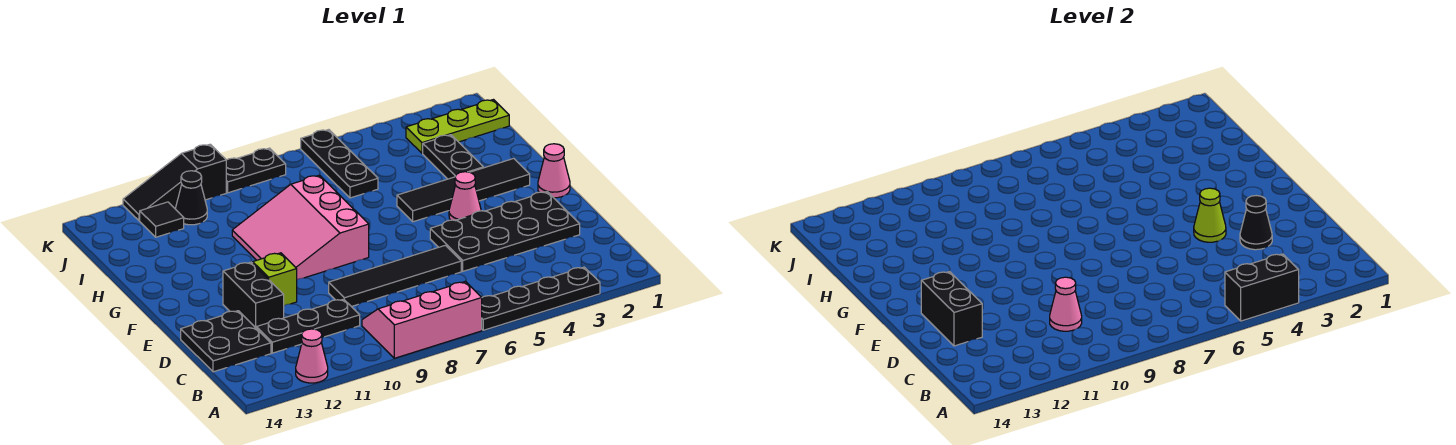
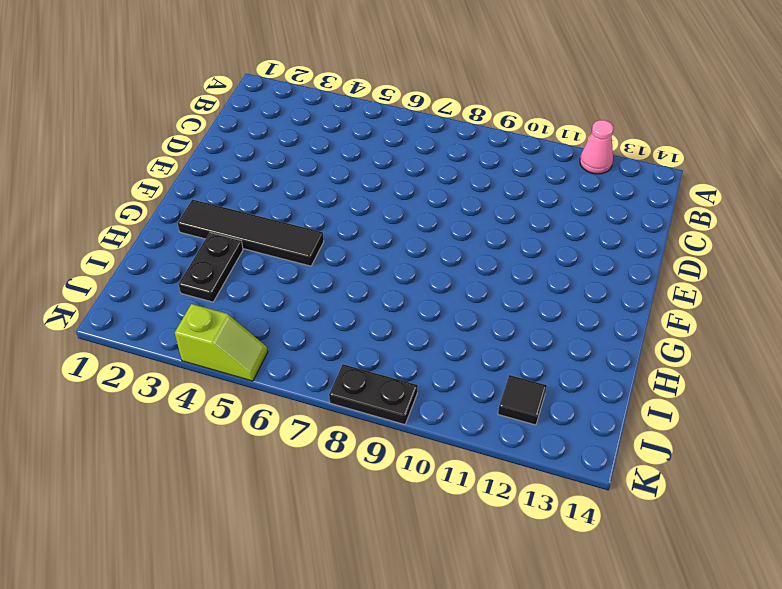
lime 1x2 slope [175,304,268,381] -> none
none -> black 1x4 plate [482,267,600,330]
none -> pink 2x3 slope [362,281,482,358]
none -> black 1x3 plate [256,299,360,353]

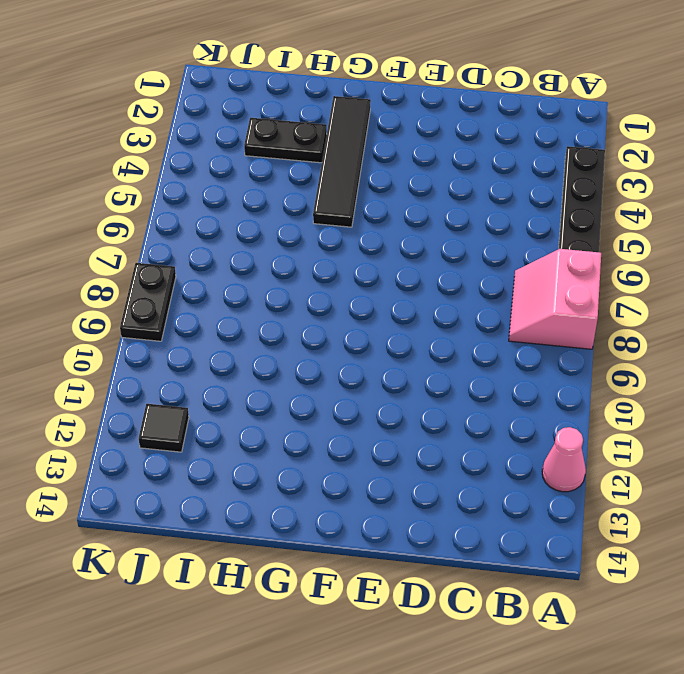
pink 2x2 slope [509,249,601,349] -> pink 2x3 slope [362,281,482,358]
none -> black 1x3 plate [256,299,360,353]
none -> black 2x2 plate [181,311,271,372]
none -> black 2x4 plate [430,192,580,271]

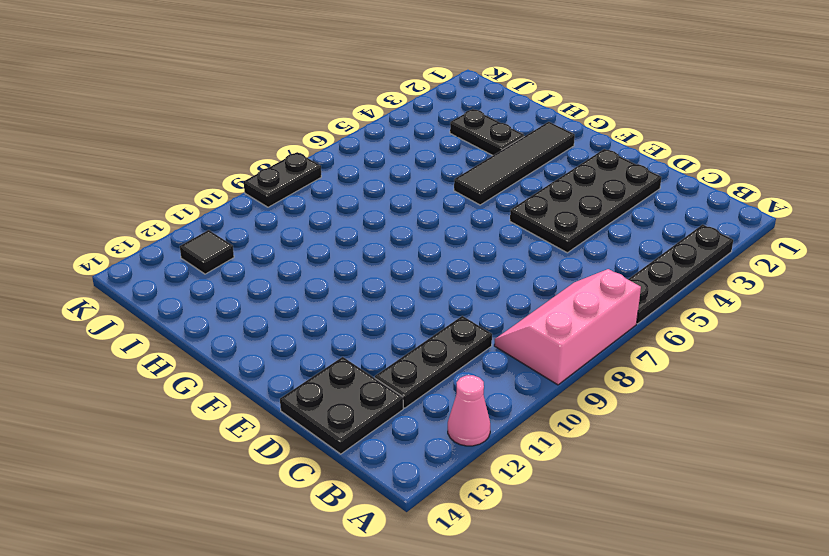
none -> black 1x4 tile [329,245,461,307]
none -> black 1x2 brick [223,262,284,328]
none -> lime 1x1 brick [253,253,297,306]

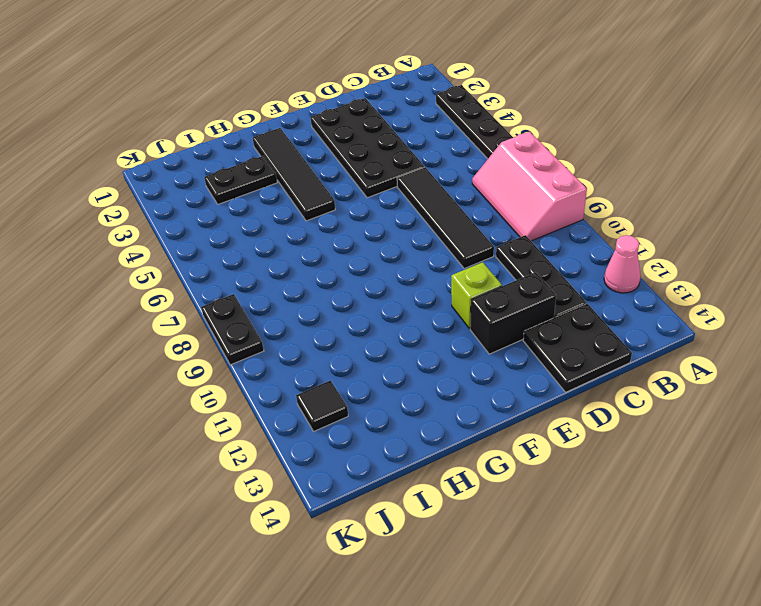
none -> pink 1x1 cone [538,144,570,198]
none -> pink 1x1 cone [449,172,481,220]
none -> pink 3x3 slope [232,175,369,280]

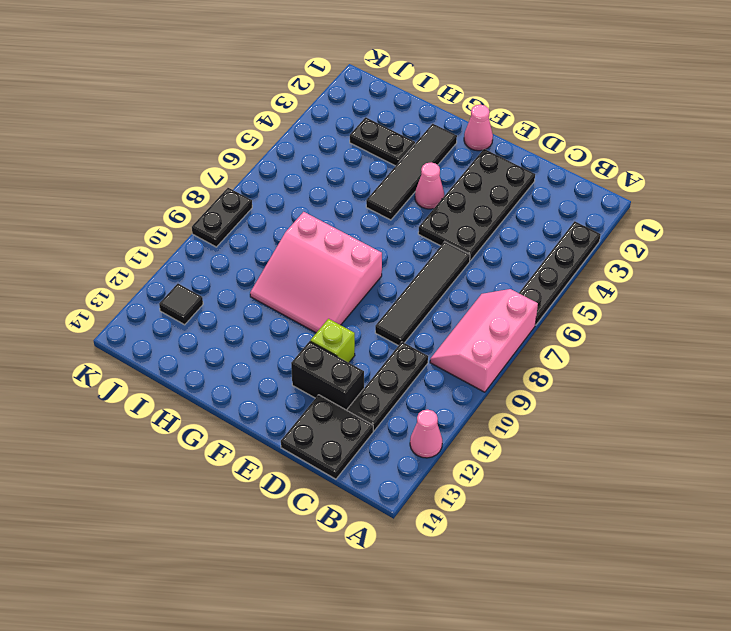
none -> black 1x3 plate [301,130,378,198]
none -> lime 1x3 plate [406,100,509,153]
none -> black 1x1 cone [175,171,207,225]

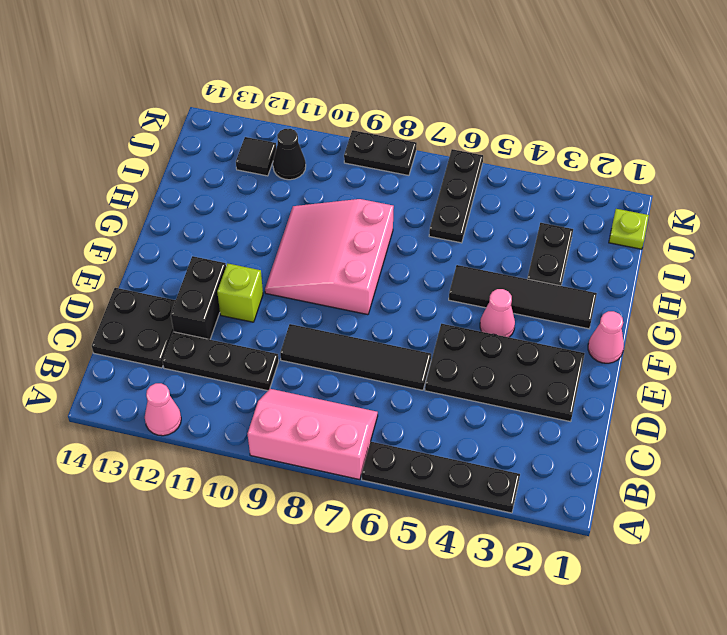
lime 1x1 plate [609,209,649,249] -> lime 1x3 plate [406,100,509,153]
none -> black 1x3 slope [123,144,226,221]
none -> black 1x2 brick [1225,254,1299,321]
none -> pink 1x1 cone [1050,277,1082,331]

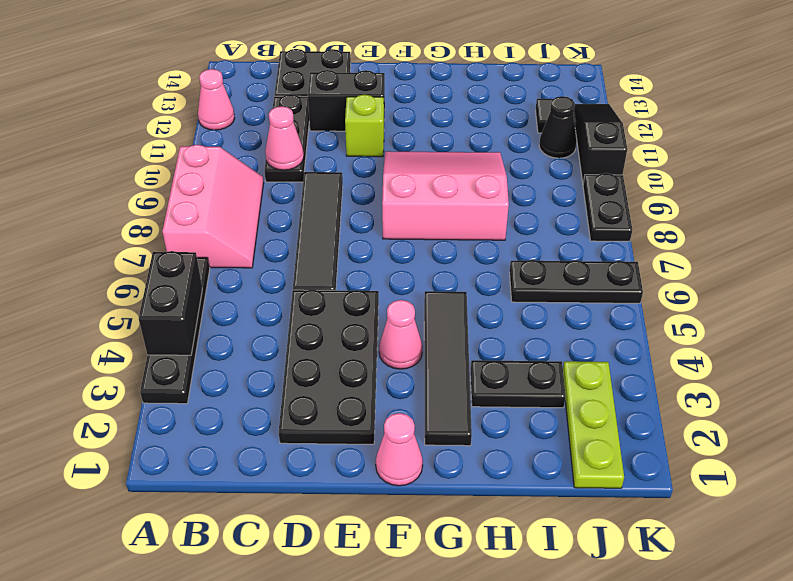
none -> black 1x1 cone [1240,196,1272,250]
none -> black 1x2 brick [921,272,982,346]
none -> lime 1x1 cone [1194,188,1226,242]

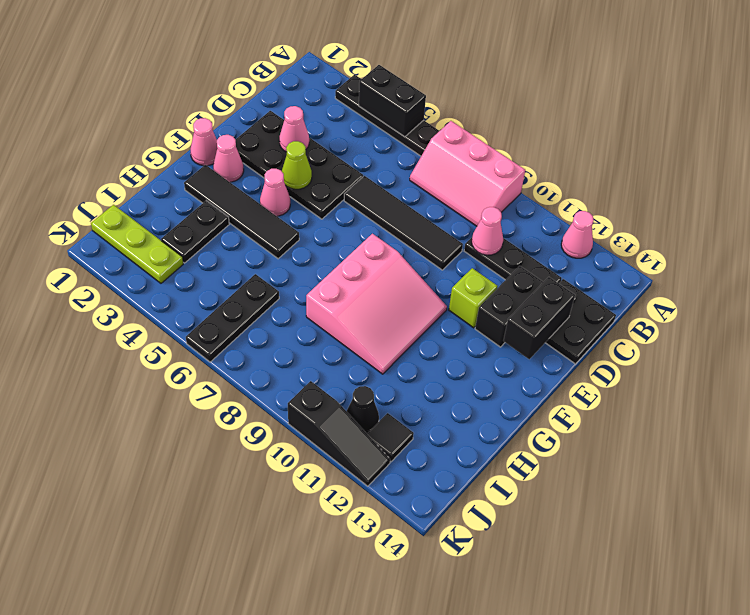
pink 1x1 cone [279,106,309,152] -> black 1x1 cone [1240,196,1272,250]
pink 1x1 cone [213,135,244,182] -> none
none -> black 1x2 plate [226,148,286,193]

